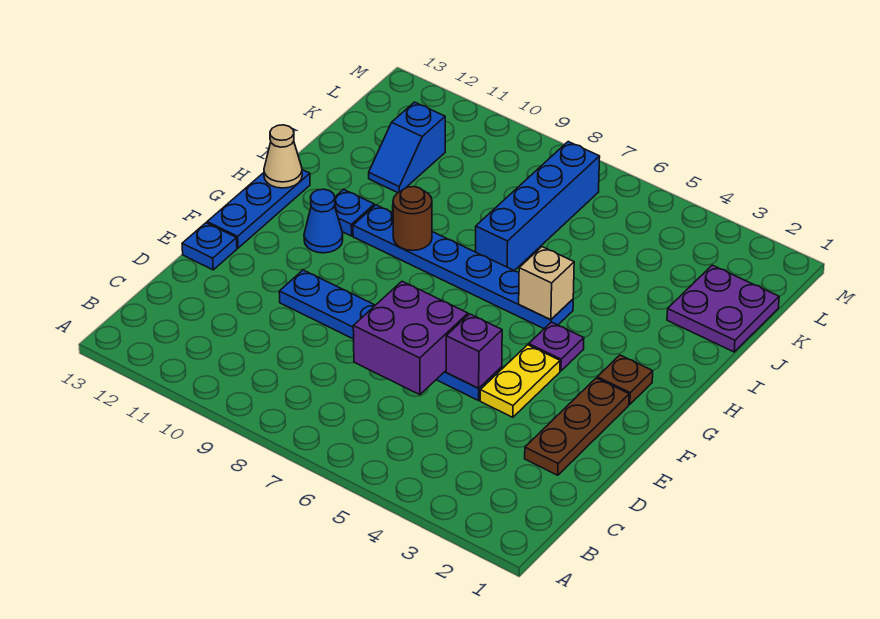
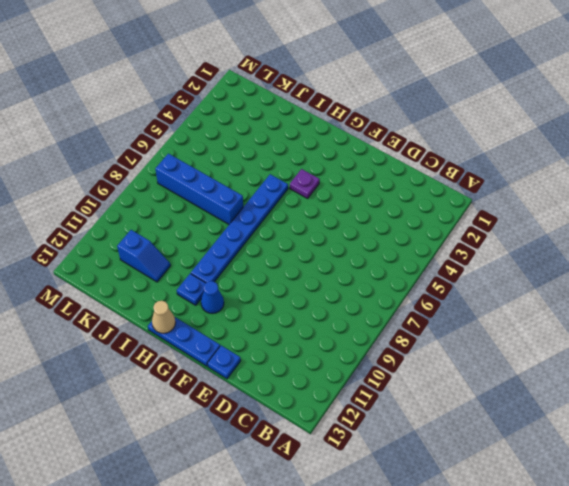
none -> brown 1x3 plate [525,378,629,475]
none -> yellow 1x2 plate [480,345,560,417]
none -> blue 1x6 plate [279,270,502,400]

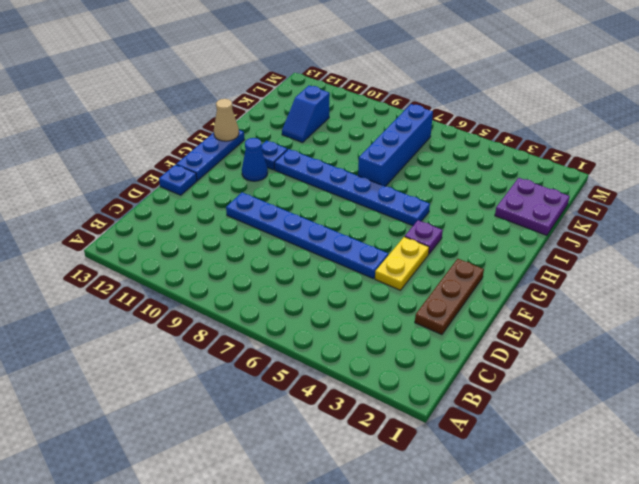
none -> brown 1x1 plate [597,355,653,404]
none -> purple 2x2 brick [353,281,468,395]
none -> purple 1x1 brick [446,314,502,388]

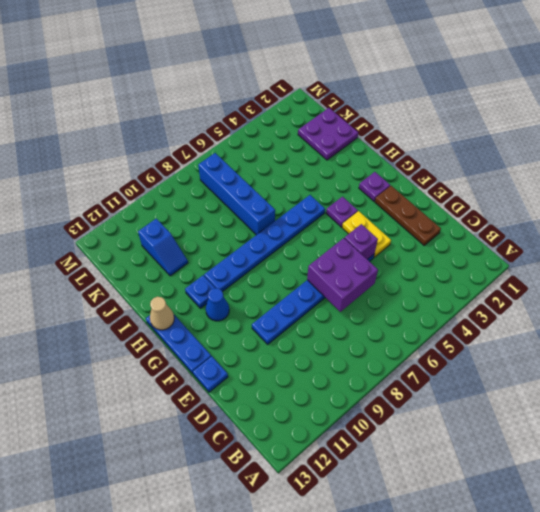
purple 1x1 plate [359,172,390,201] -> brown 1x1 plate [597,355,653,404]
none -> tan 1x1 brick [519,247,574,320]
none -> brown 1x1 round brick [393,187,432,250]

